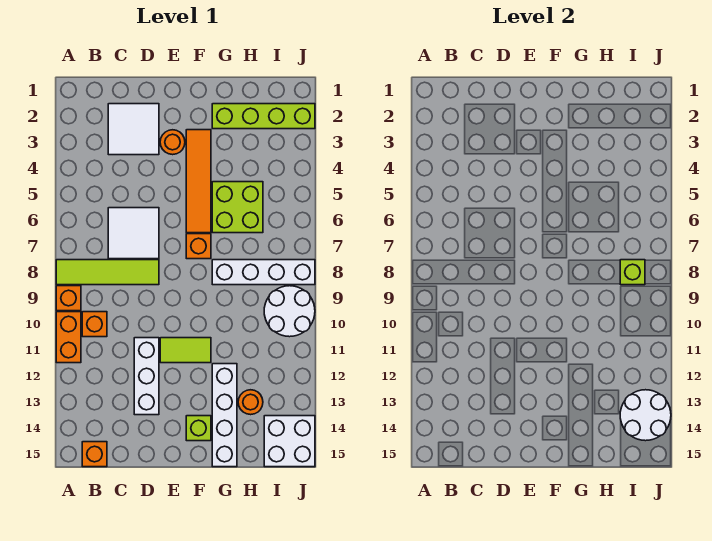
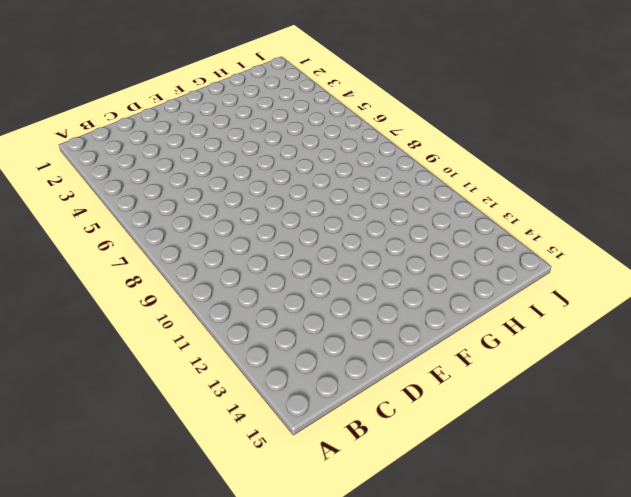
none -> lime 1x4 tile [56,260,159,285]
none -> orange 1x1 brick [56,286,81,311]
none -> orange 1x2 brick [56,312,81,363]

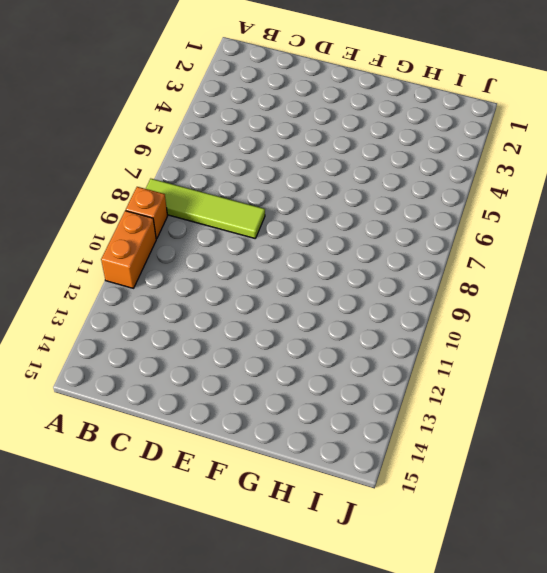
none -> orange 1x1 brick [82,312,107,337]
none -> orange 1x1 brick [82,442,107,467]
none -> white 2x2 tile [108,104,159,155]

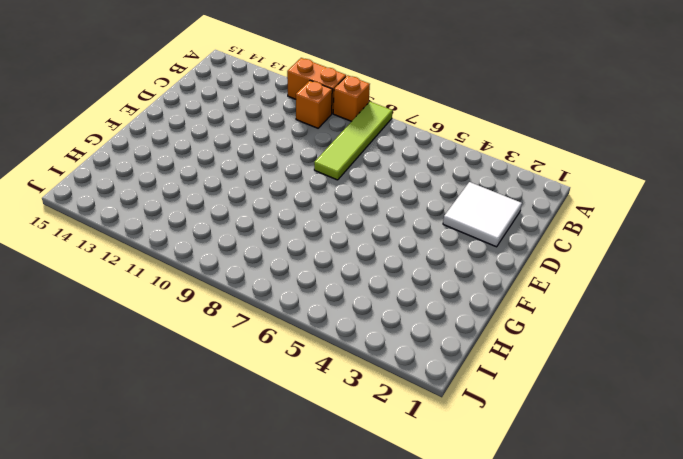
none -> orange 1x1 brick [82,442,107,467]
none -> white 2x2 tile [108,208,159,259]
none -> white 1x3 brick [134,338,159,415]

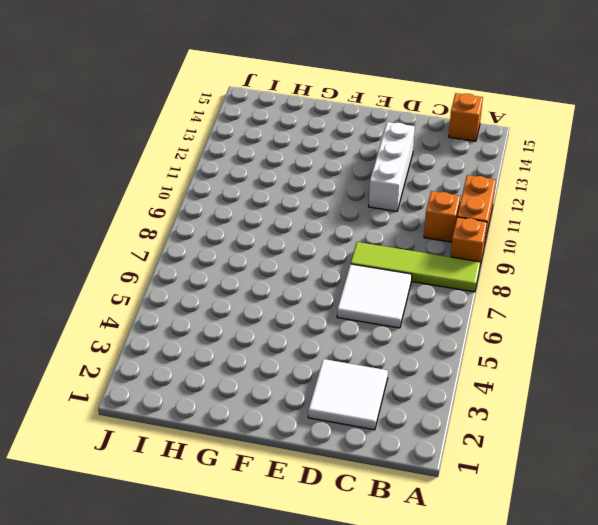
none -> orange 1x1 round brick [160,130,185,155]
none -> lime 1x2 tile [160,338,211,363]
none -> orange 1x4 tile [186,130,211,233]

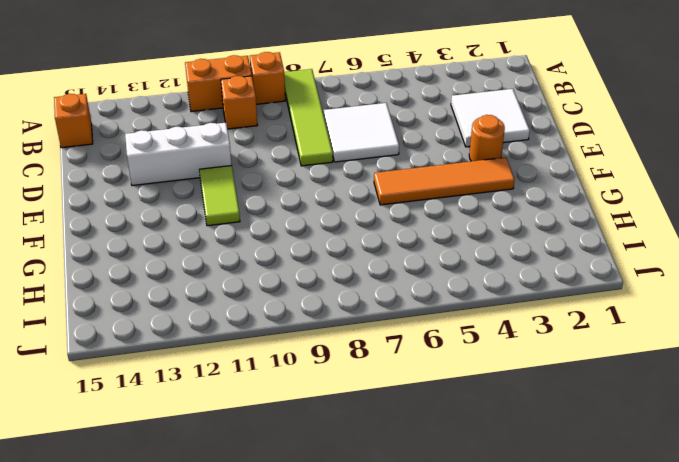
none -> orange 1x1 brick [186,234,211,259]
none -> lime 1x1 brick [186,416,211,441]
none -> lime 1x4 brick [212,104,315,129]

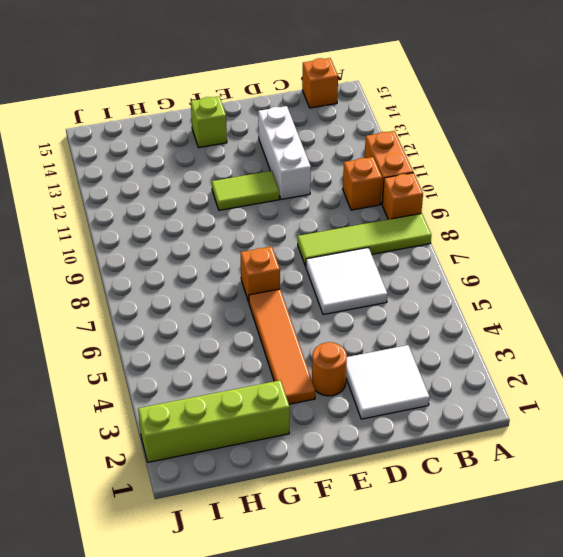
none -> lime 2x2 brick [212,182,263,233]
none -> white 1x4 brick [212,260,315,285]
none -> white 1x4 brick [212,364,237,467]

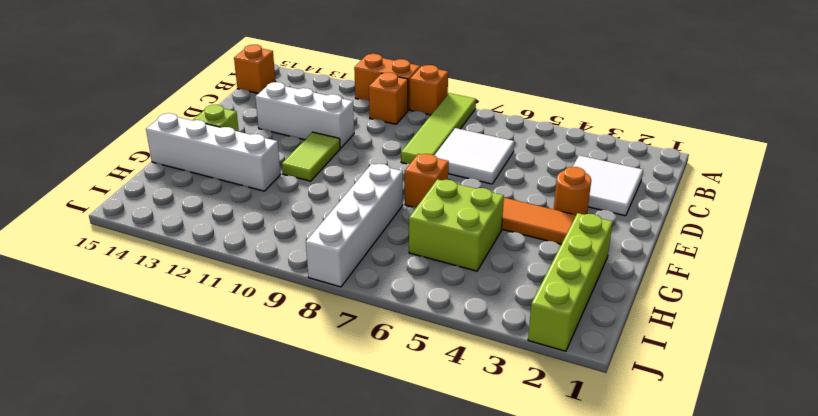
none -> orange 1x1 round brick [238,390,263,415]
none -> white 2x2 round brick [264,286,315,337]
none -> white 2x2 brick [264,416,315,467]

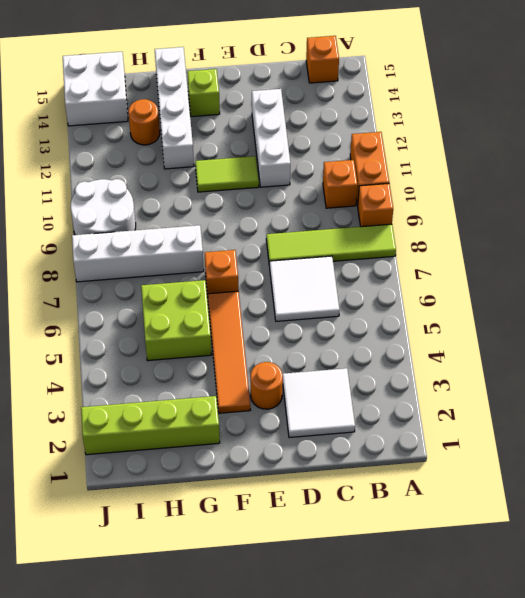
none -> lime 1x1 brick [620,260,645,285]
none -> white 2x2 round brick [620,390,671,441]

